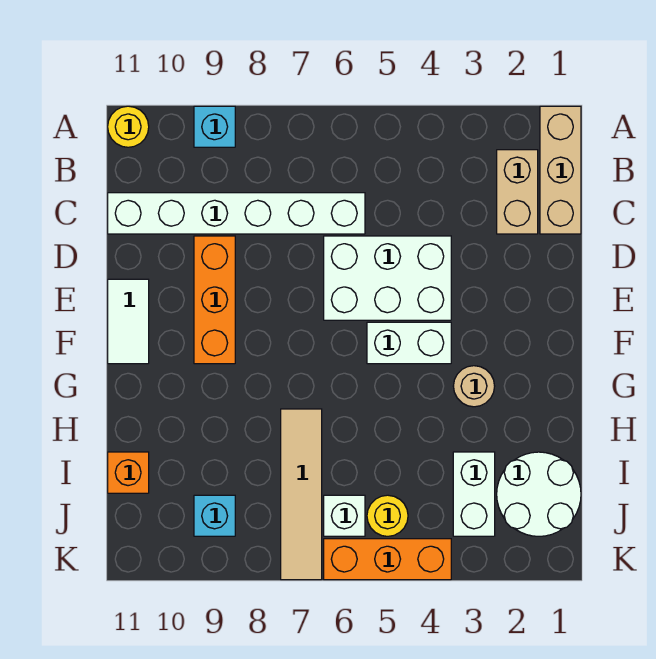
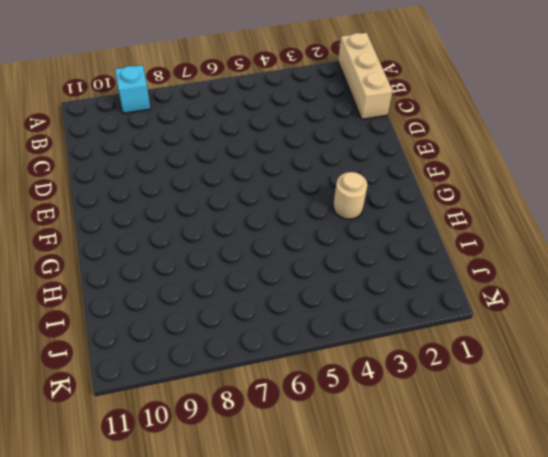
none -> yellow 1x1 round brick [108,106,149,147]
none -> tan 1x2 brick [497,150,538,234]
none -> white 1x6 brick [108,193,365,234]

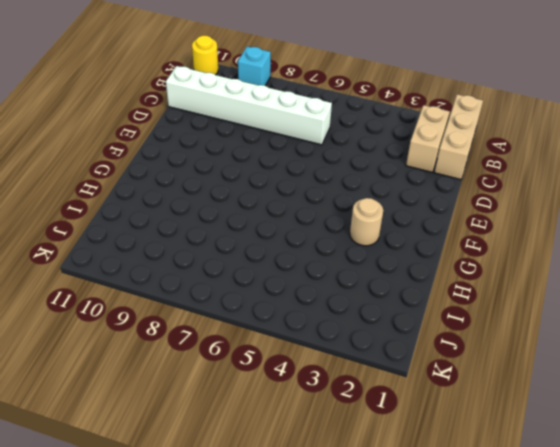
none -> white 2x3 brick [324,236,451,320]
none -> orange 1x3 brick [194,236,235,364]
none -> white 1x2 tile [108,279,149,364]

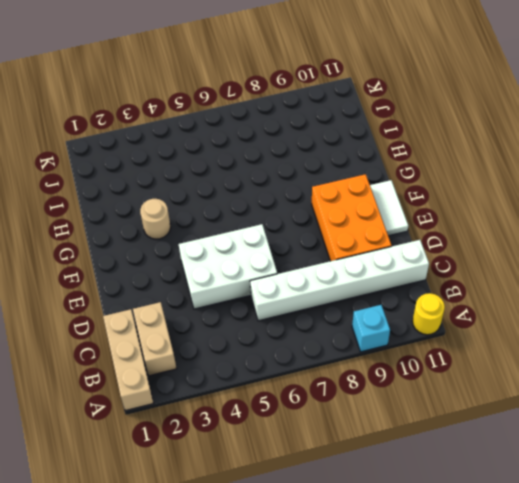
orange 2x3 brick [312,174,391,261] -> orange 1x3 brick [194,236,235,364]
none -> white 1x2 brick [367,322,451,364]
none -> tan 1x4 tile [281,409,322,580]
none -> white 2x2 round brick [497,452,581,536]

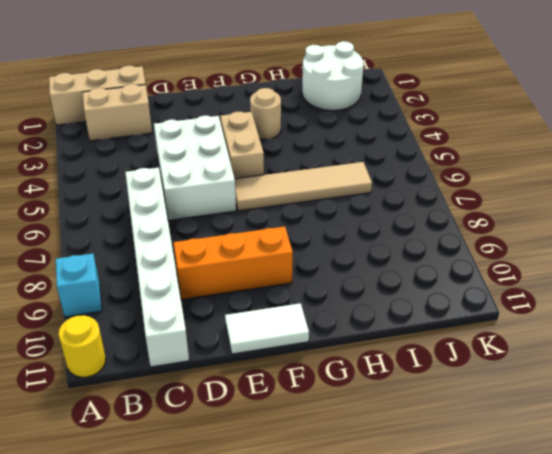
tan 1x2 brick [220,112,264,179] -> white 1x2 brick [367,322,451,364]
tan 1x4 tile [235,162,372,211] -> tan 1x4 tile moved to [281,409,322,580]
none -> white 1x2 brick [453,452,495,536]
none -> orange 1x1 brick [108,452,149,493]
none -> yellow 1x1 round brick [367,495,408,536]

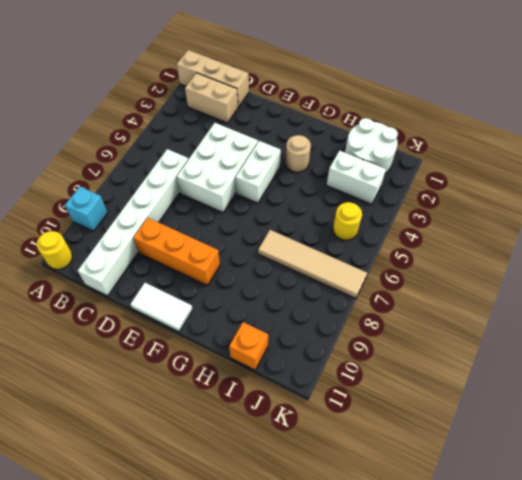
none -> white 1x1 brick [324,495,365,536]
none -> cyan 1x1 brick [194,495,235,536]
none -> orange 1x3 brick [324,539,451,580]

